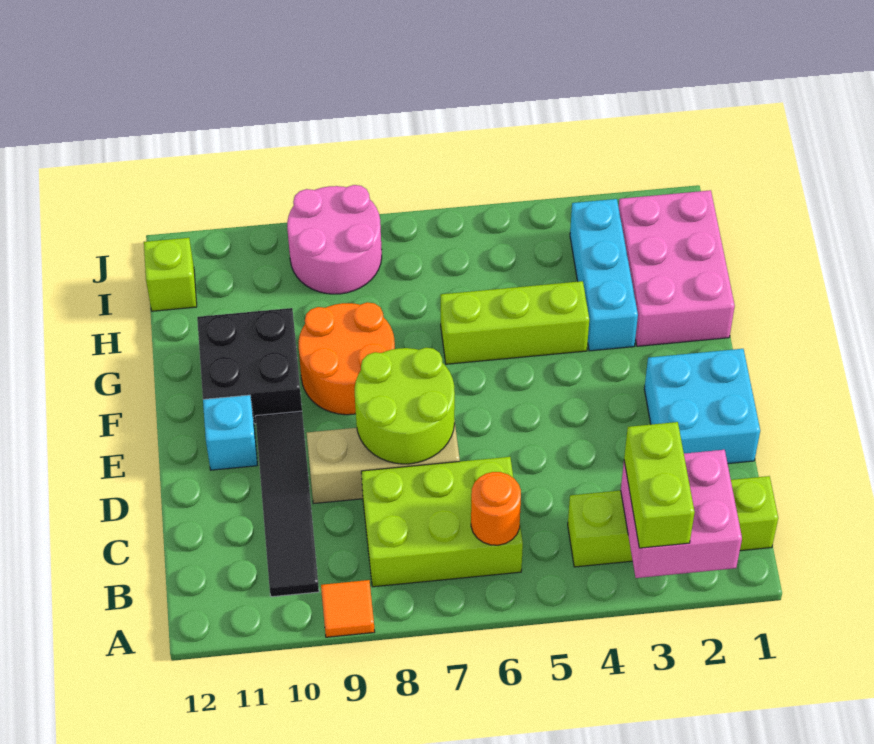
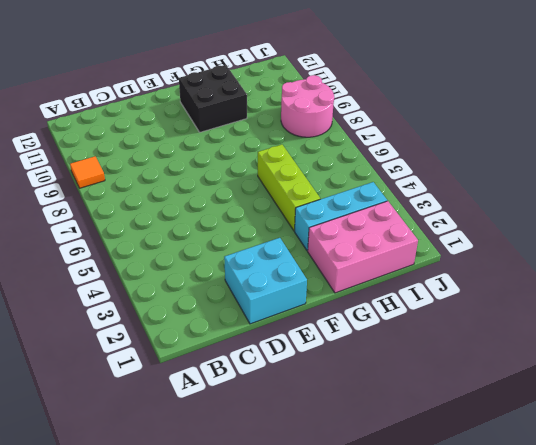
none -> lime 1x4 brick [568,476,778,567]
none -> lime 2x3 brick [361,457,523,587]
none -> black 1x4 tile [255,411,319,597]

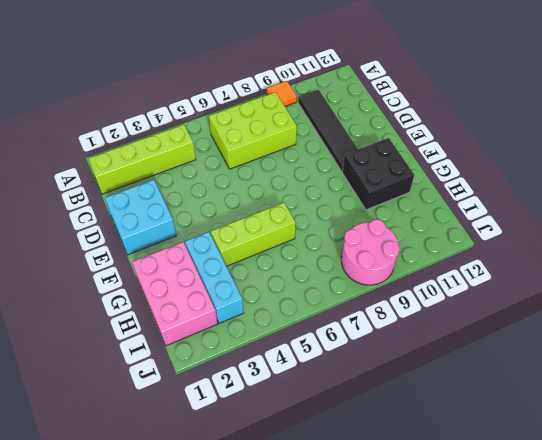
none -> tan 1x3 brick [307,420,460,504]
none -> cyan 1x1 brick [203,395,257,470]
none -> orange 2x2 round brick [299,302,395,415]

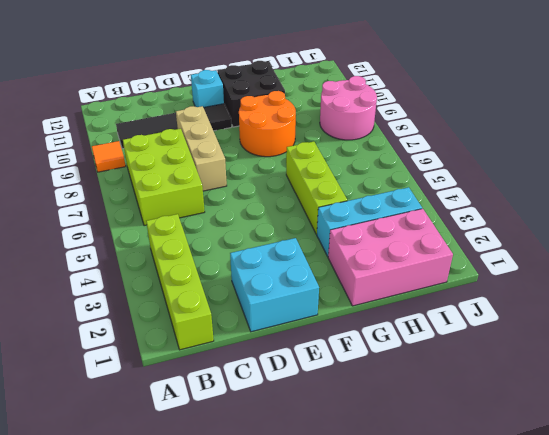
none -> lime 1x1 brick [144,238,197,311]
none -> pink 2x2 brick [621,450,742,578]
none -> orange 1x1 round brick [471,472,521,545]

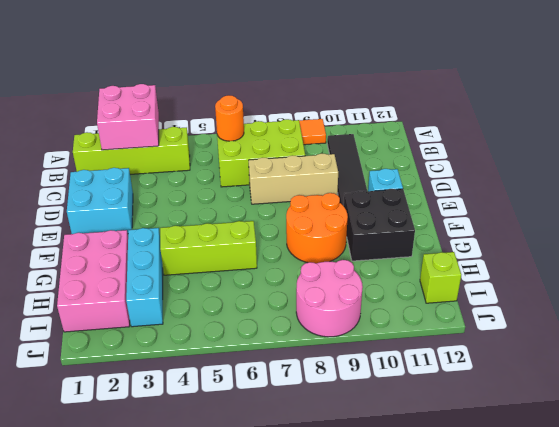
none -> lime 2x2 round brick [355,348,455,464]
none -> lime 1x2 brick [624,422,695,548]

